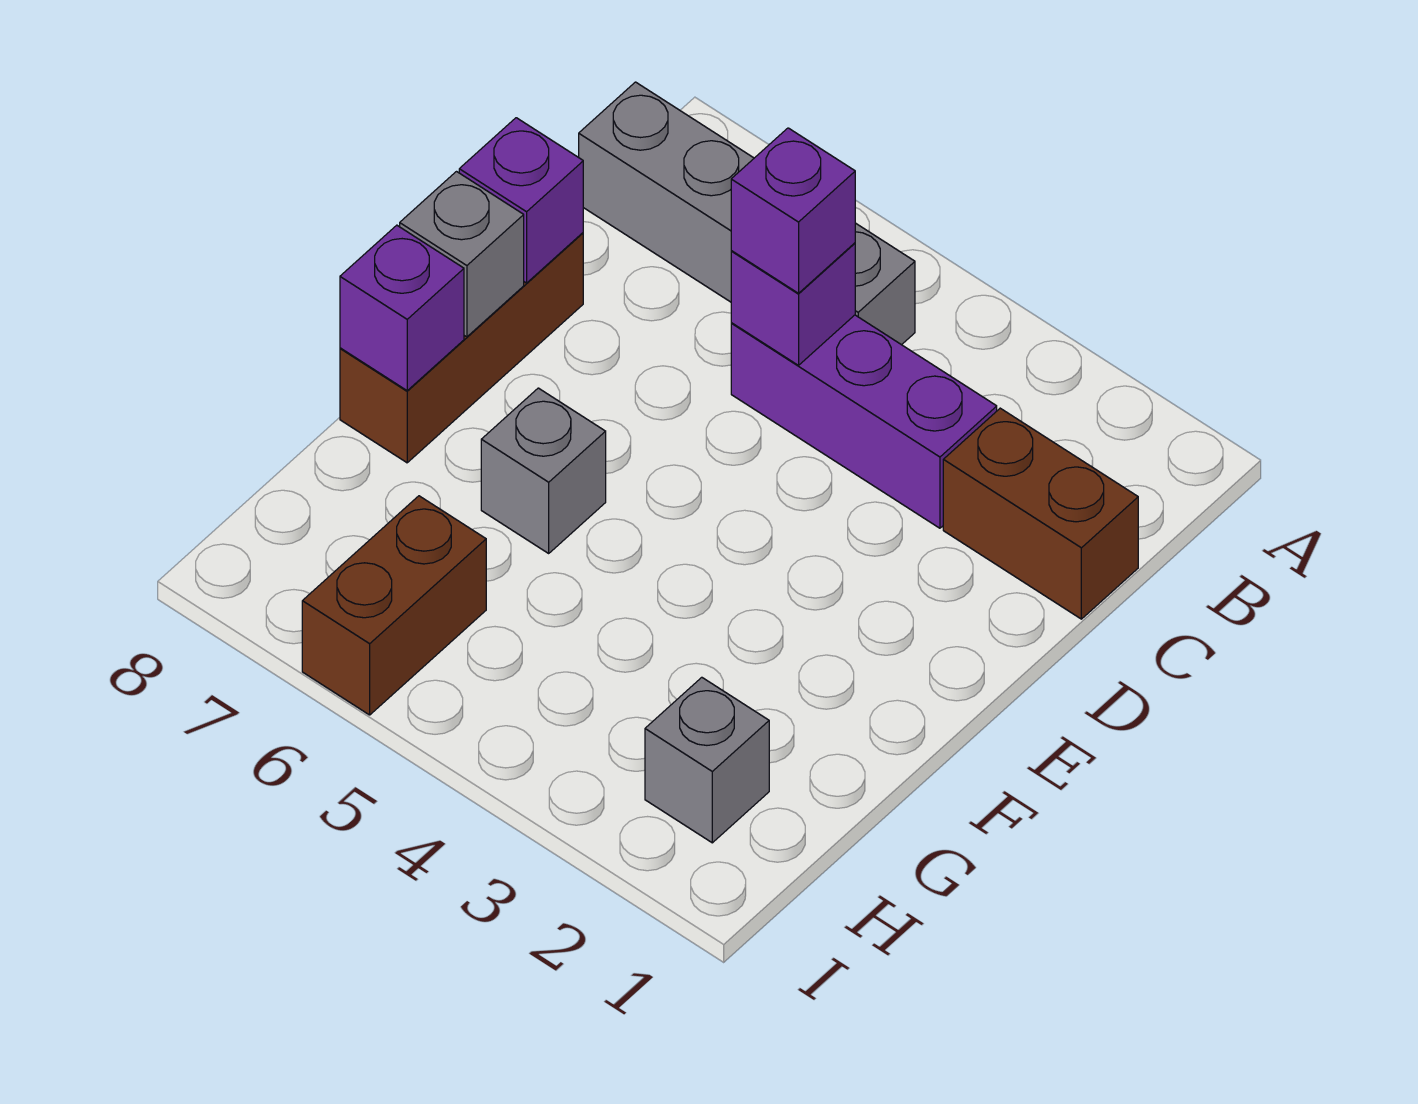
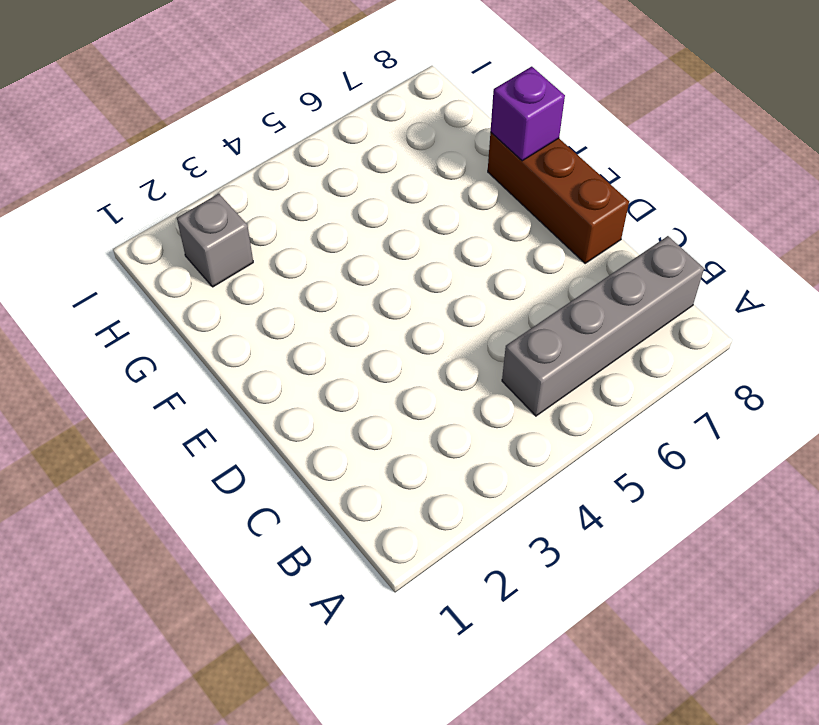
none -> brown 1x2 brick [943,408,1138,619]
none -> purple 1x3 brick [731,315,997,528]
none -> grey 1x1 brick [481,388,606,553]

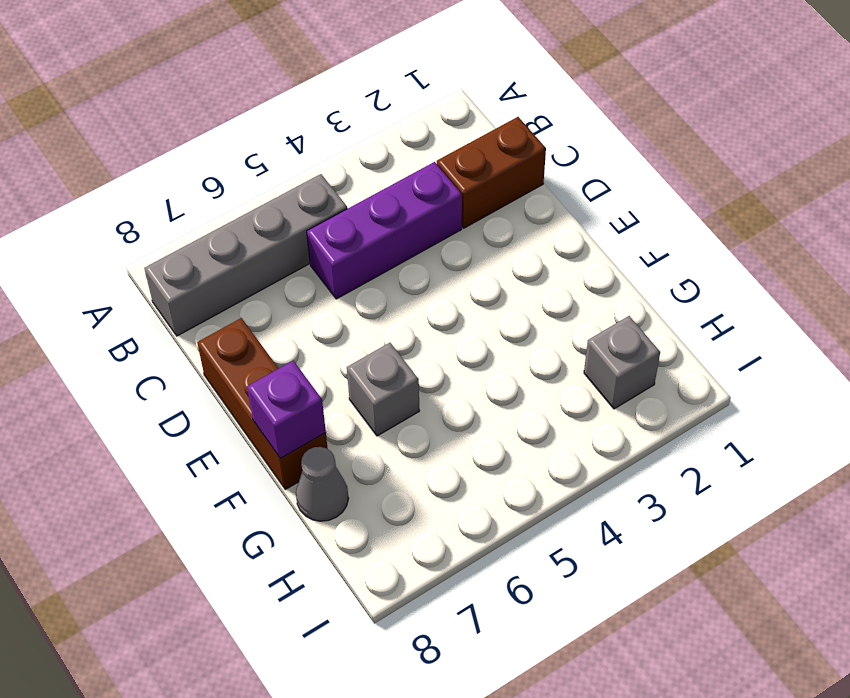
grey 1x1 cone [296,447,349,521] -> none
none -> brown 1x2 brick [302,496,486,715]
none -> purple 1x1 brick [731,243,855,365]
none -> purple 1x1 brick [459,118,583,283]

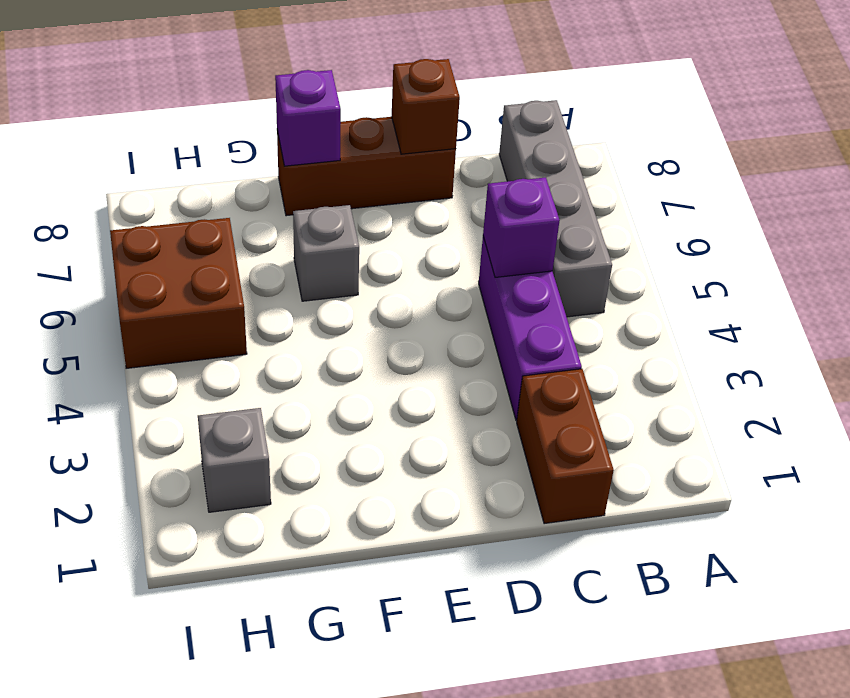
brown 1x1 brick [392,59,460,154] -> purple 1x1 brick [459,118,583,283]
brown 2x2 brick [110,218,247,368] -> brown 1x2 brick [302,496,486,715]
none -> grey 1x1 brick [400,172,524,337]
none -> purple 1x1 brick [731,128,855,293]

